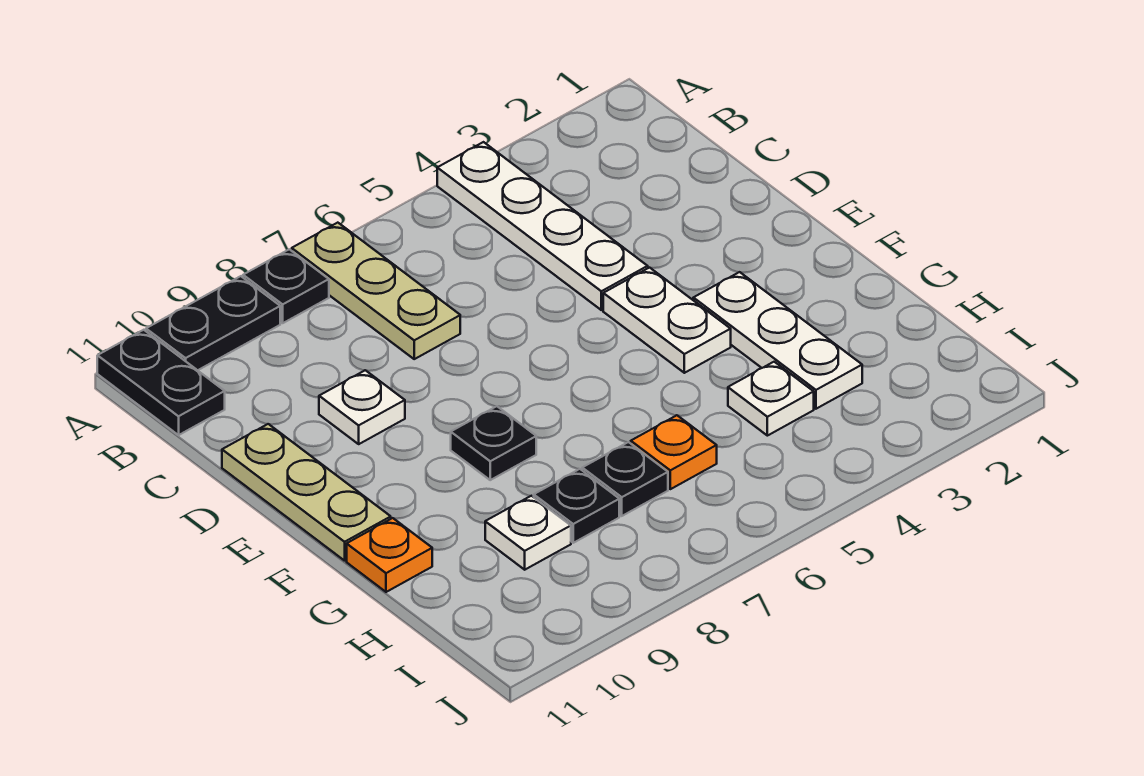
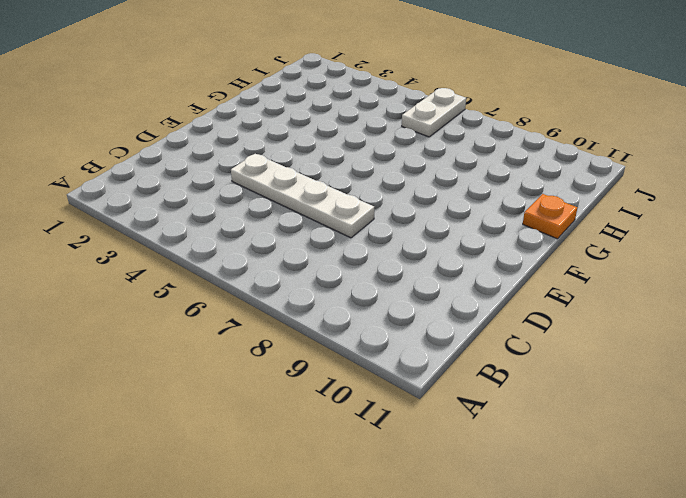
white 1x4 plate [231,154,374,238] -> white 1x4 plate turned to [437,142,648,310]
white 1x2 plate [402,88,466,137] -> white 1x2 plate moved to [603,268,731,373]
none -> tan 1x3 plate [292,223,460,359]
none -> black 1x1 plate [243,249,329,323]
none -> black 1x2 plate [146,276,280,370]

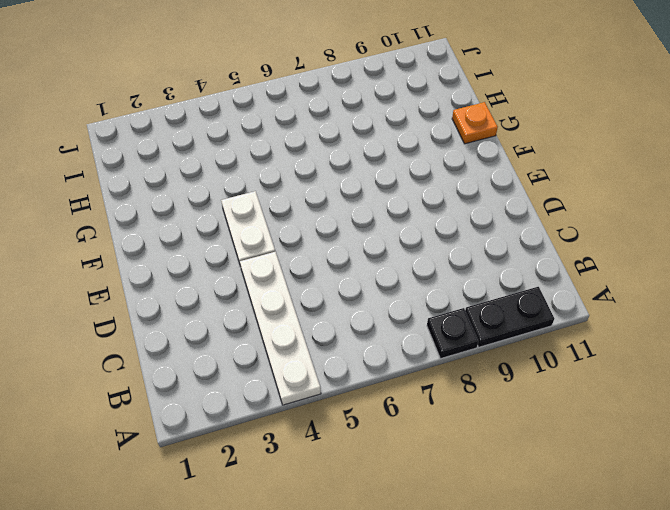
none -> tan 1x3 plate [292,223,460,359]
none -> black 1x2 plate [97,330,225,435]
none -> white 1x1 plate [319,370,405,444]

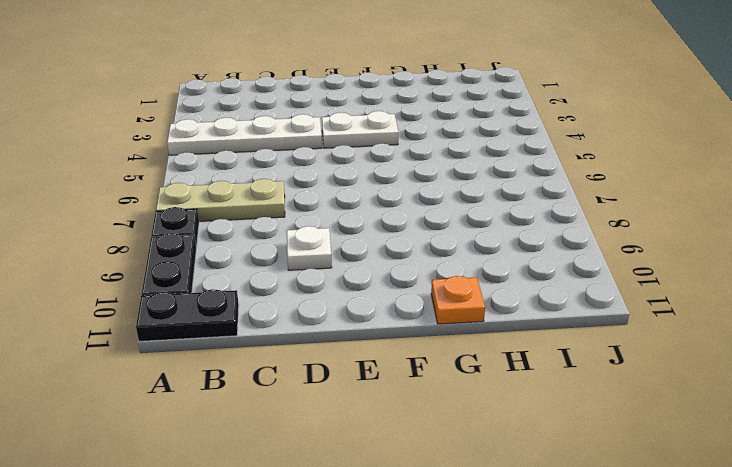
none -> tan 1x3 plate [222,424,391,561]
none -> white 1x3 plate [693,272,862,409]
none -> black 1x1 plate [451,406,536,480]

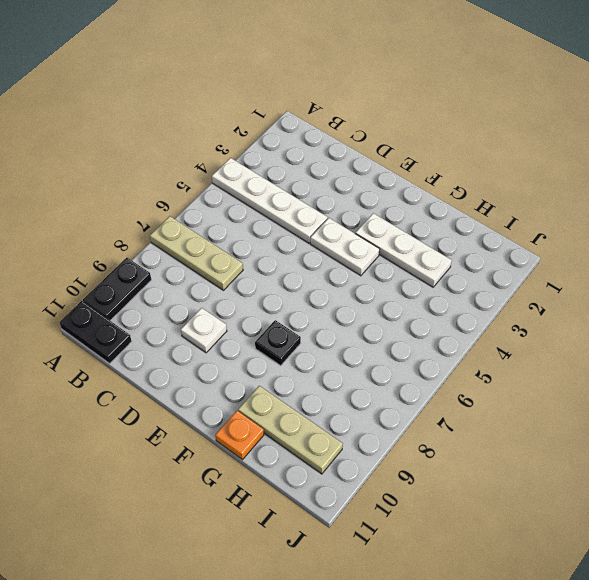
tan 1x3 plate [238,386,343,474] -> tan 1x3 plate moved to [222,424,391,561]
none -> black 1x1 plate [243,249,329,323]
none -> white 1x1 plate [728,362,814,436]
none -> orange 1x1 plate [631,415,717,489]

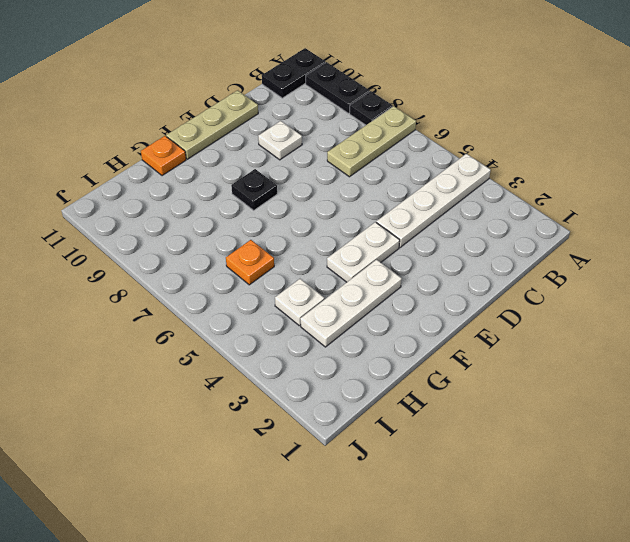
none -> black 1x1 plate [582,442,668,516]
none -> black 1x1 plate [534,469,619,543]
none -> white 1x1 plate [485,496,571,570]

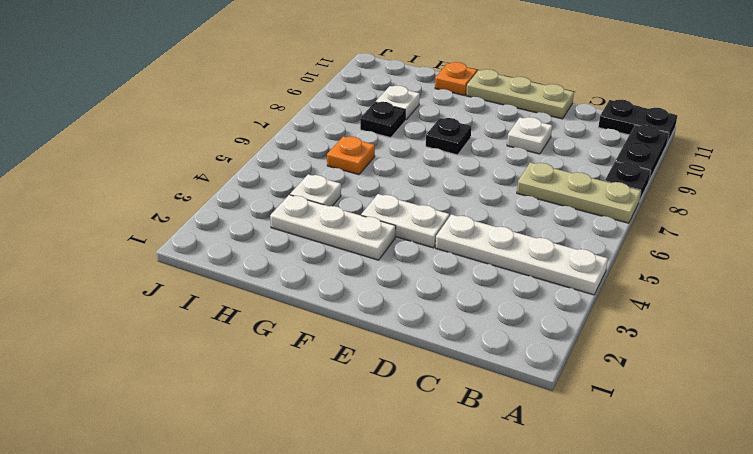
none -> black 1x1 plate [582,442,668,516]

